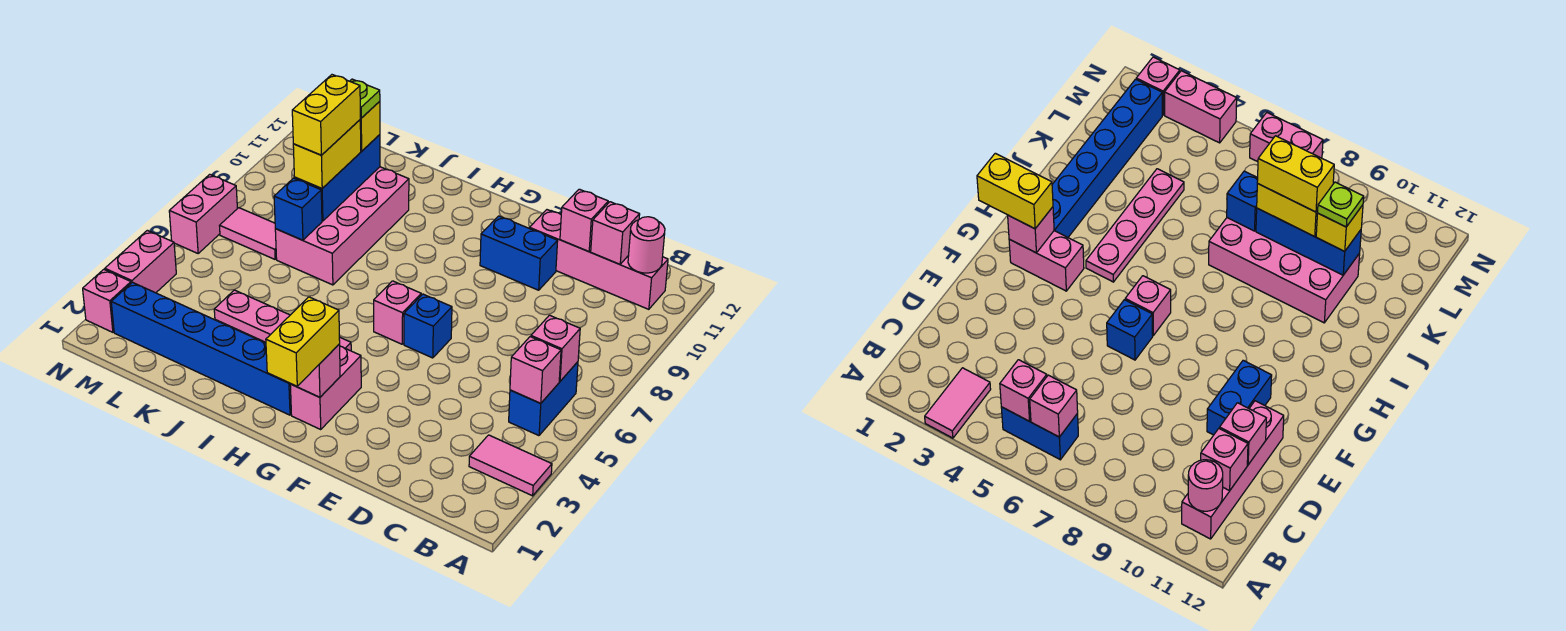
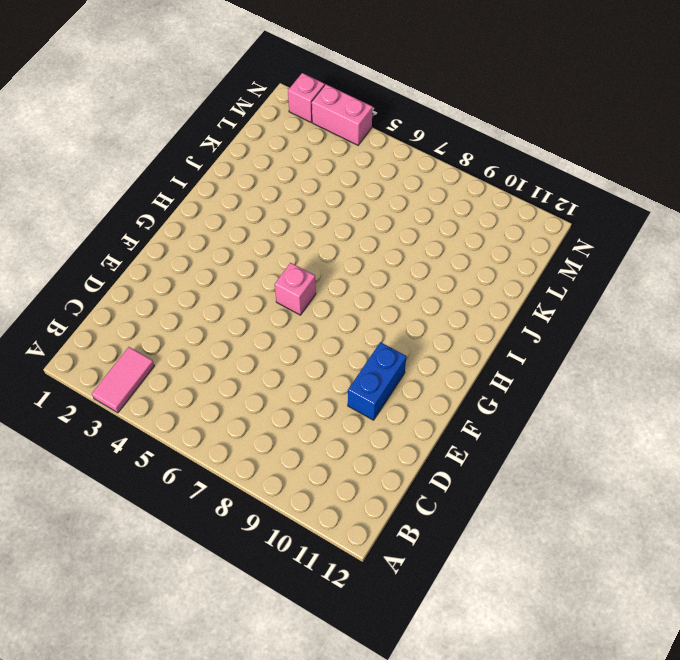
none -> blue 1x2 brick [509,362,578,436]
none -> pink 1x4 brick [530,210,668,309]
none -> blue 1x1 brick [404,294,452,358]

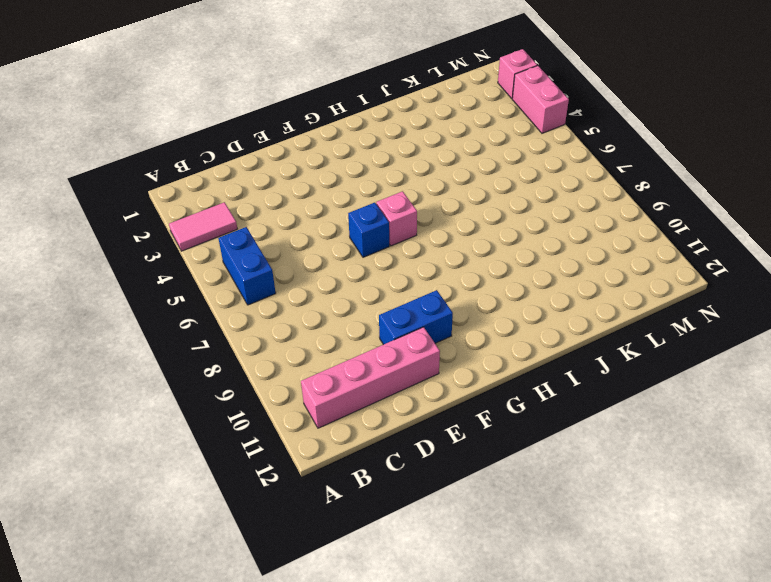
none -> pink 1x2 brick [290,346,361,429]
none -> blue 1x6 brick [111,282,291,415]
none -> pink 1x4 plate [214,290,351,351]

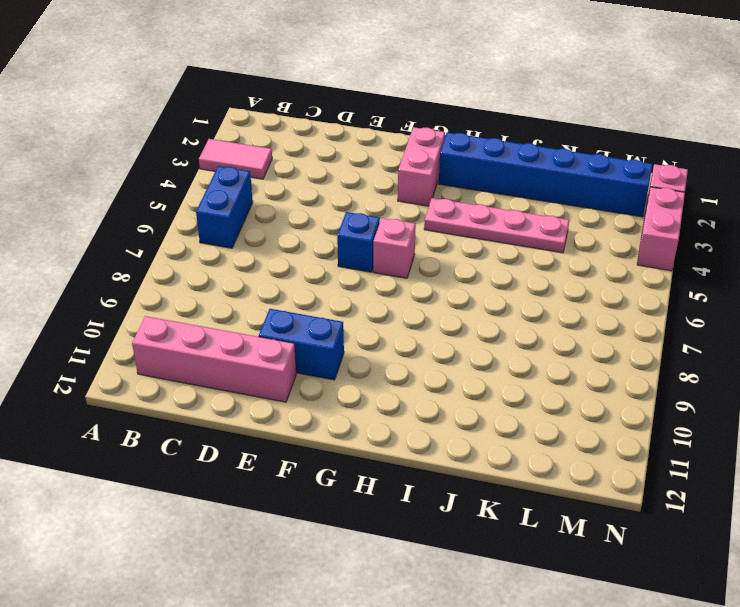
none -> pink 2x4 brick [275,167,409,285]
none -> pink 1x2 tile [219,208,276,259]
none -> pink 1x2 brick [169,174,237,253]

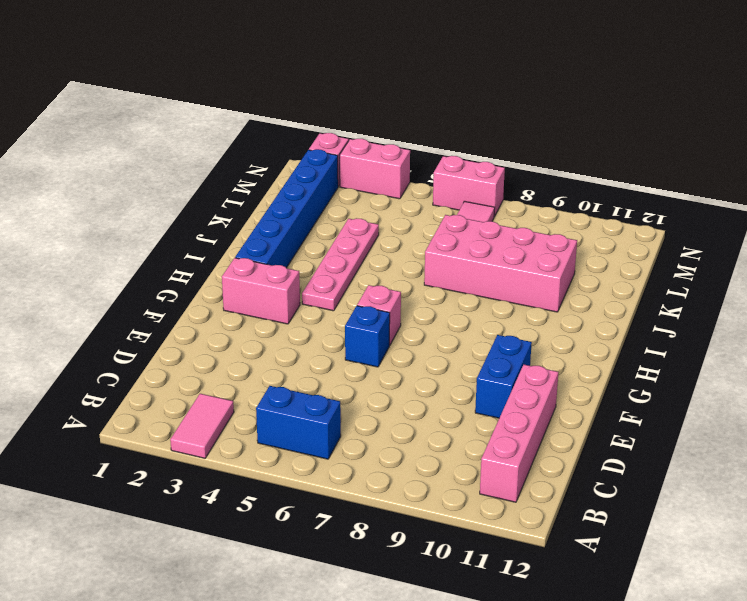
none -> pink 1x1 brick [510,337,561,403]
none -> pink 1x1 brick [531,315,580,381]
none -> pink 1x1 round brick [628,217,665,273]

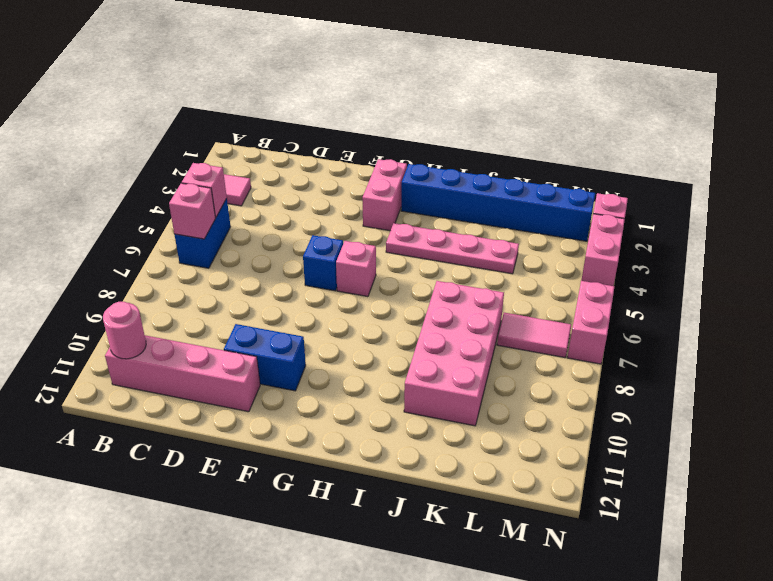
none -> pink 1x1 brick [591,202,640,264]
none -> pink 1x1 brick [560,189,608,252]
none -> pink 1x1 brick [292,344,340,397]

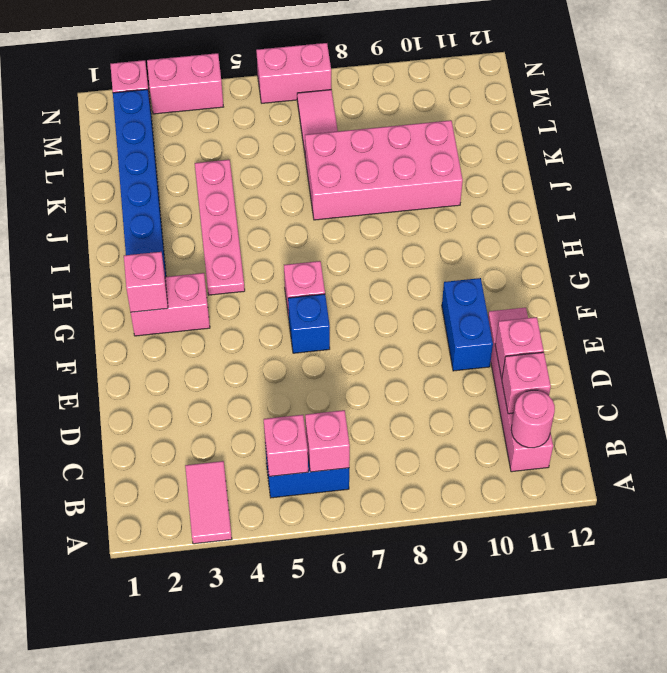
none -> blue 1x1 brick [274,178,322,240]
none -> blue 1x3 brick [294,135,380,221]
none -> yellow 1x2 brick [266,297,340,386]

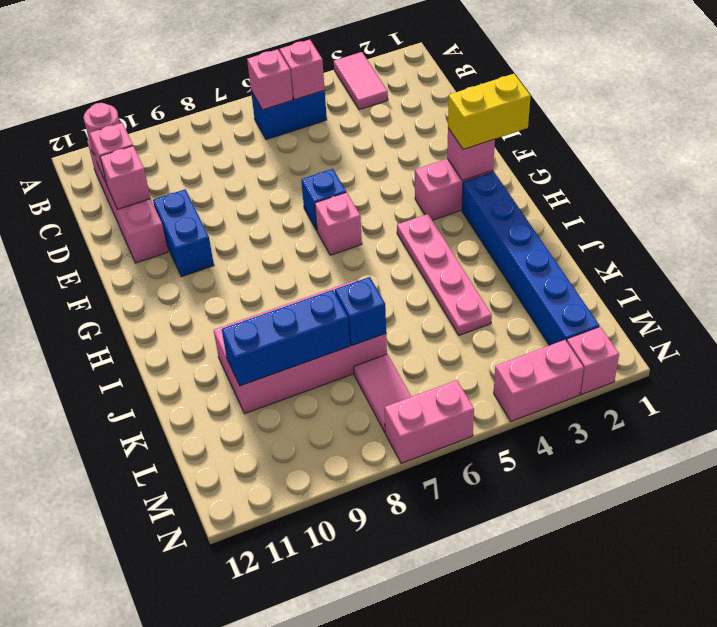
none -> yellow 1x2 brick [293,120,361,188]
none -> yellow 1x1 brick [360,101,380,151]
none -> yellow 1x2 brick [292,75,360,155]

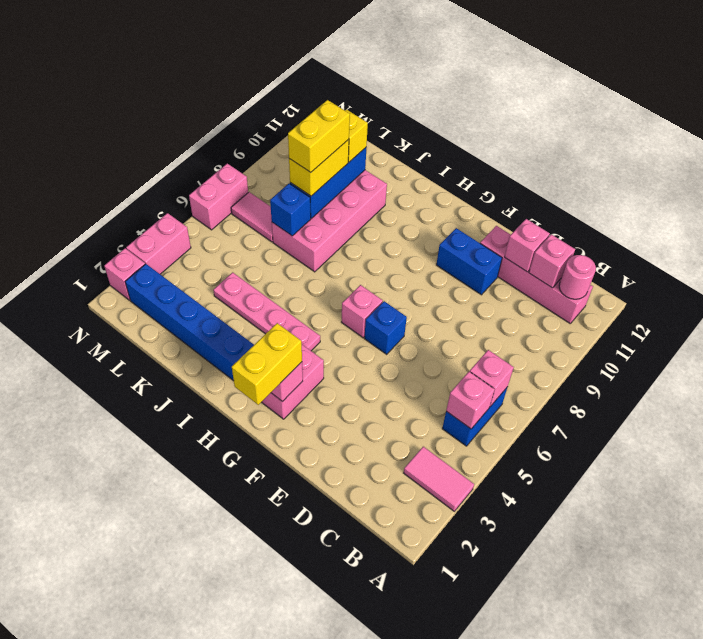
none -> lime 1x1 plate [350,79,380,118]

